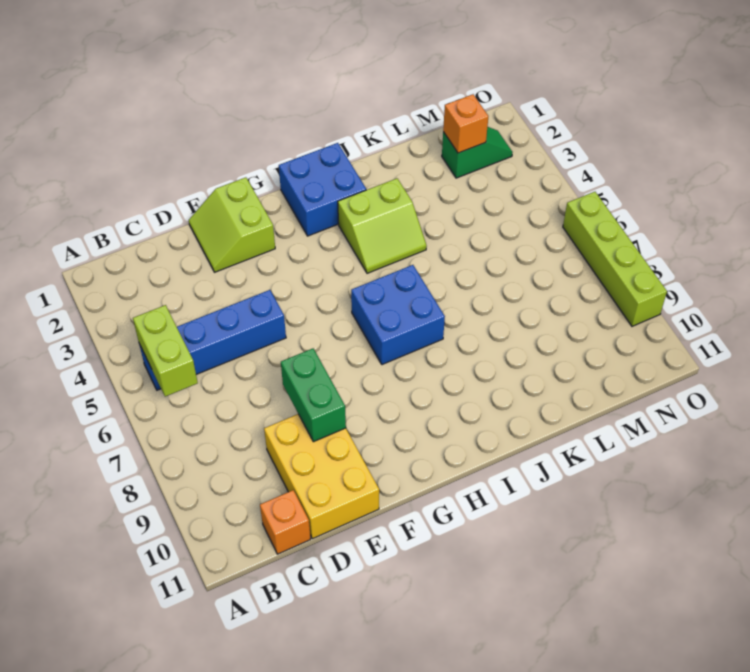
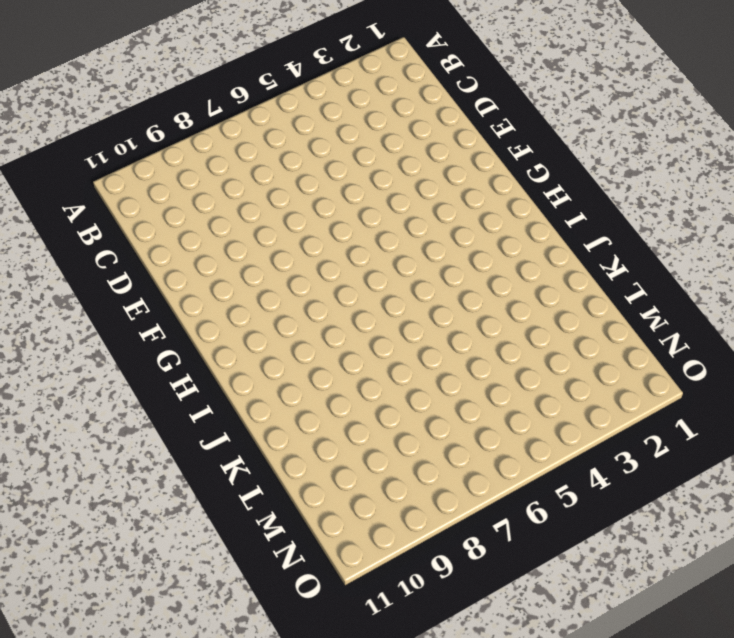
none -> blue 1x4 brick [139,290,286,390]
none -> orange 1x1 brick [260,490,311,554]
none -> yellow 2x3 brick [264,414,379,539]

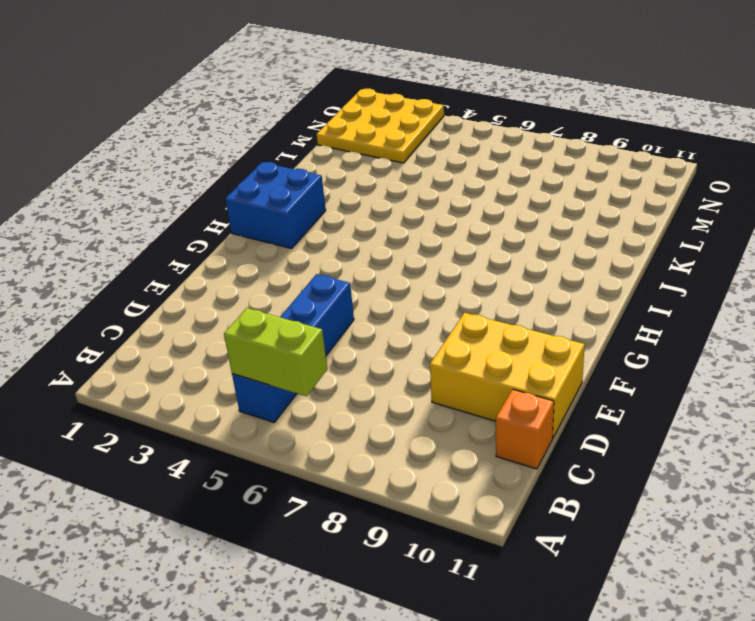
yellow 3x3 plate [317,89,444,163] -> green 1x2 slope [442,127,513,178]
none -> lime 2x2 slope [189,177,275,272]
none -> blue 2x2 brick [351,265,445,365]
none -> lime 2x2 slope [338,178,427,273]

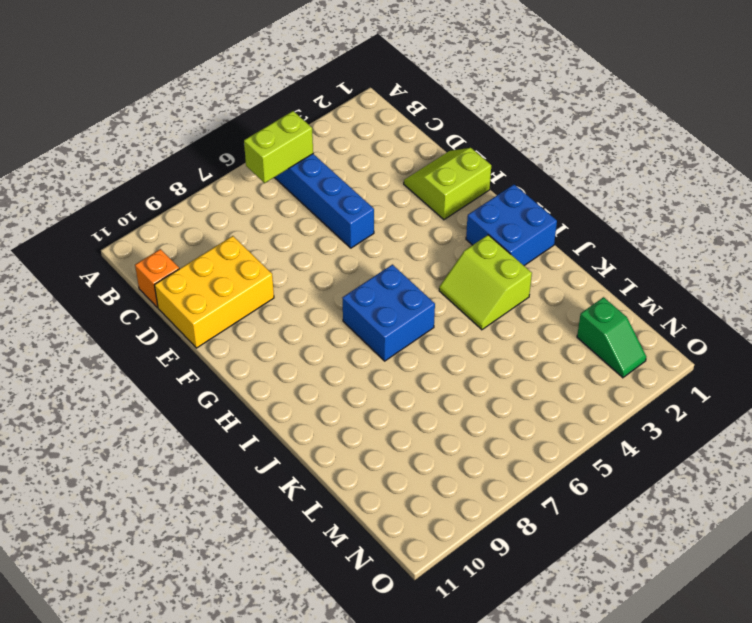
none -> lime 1x4 brick [563,192,667,326]
none -> green 1x2 brick [281,349,346,442]
none -> orange 1x1 brick [443,94,488,153]

